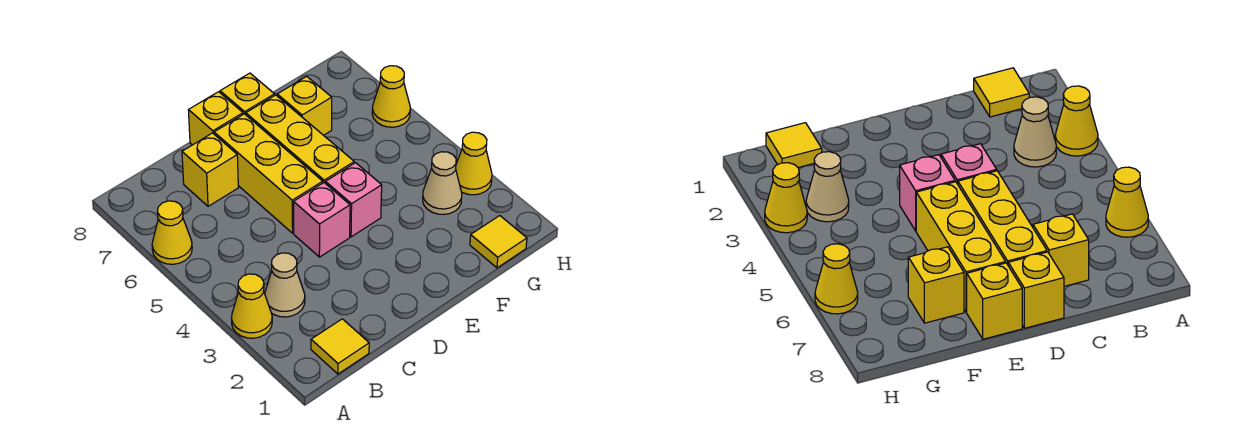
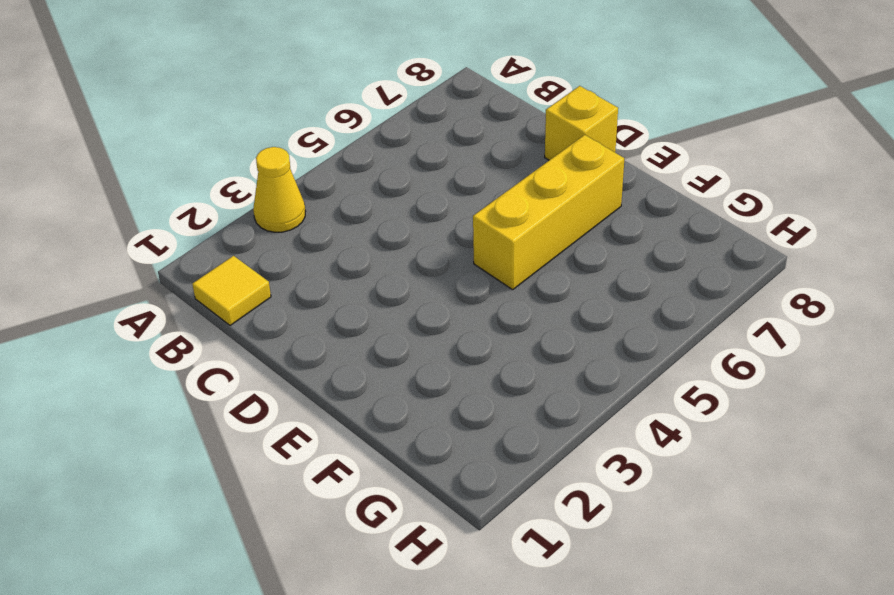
none -> yellow 1x1 cone [152,201,192,264]
none -> tan 1x1 cone [265,253,305,317]
none -> yellow 1x1 brick [182,133,238,206]

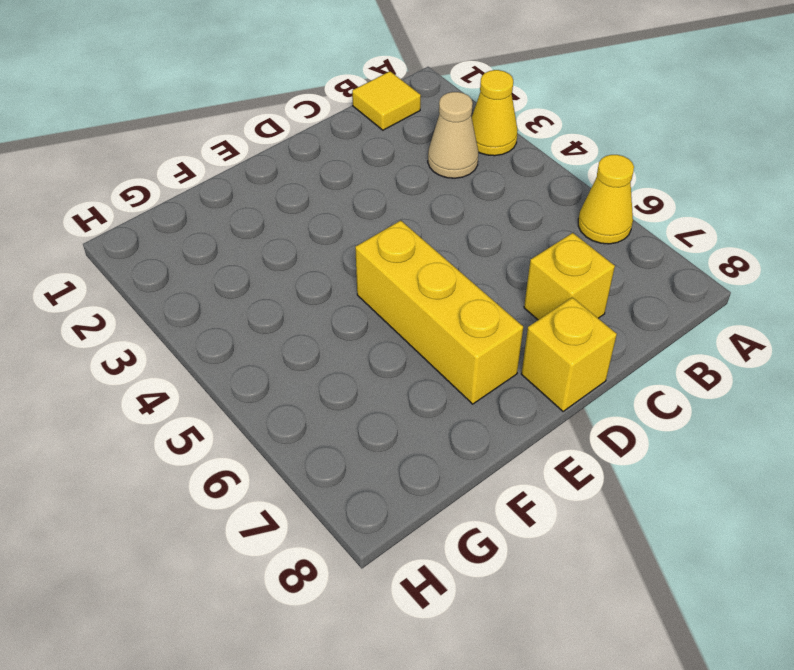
none -> pink 1x1 brick [294,183,350,257]
none -> yellow 1x3 brick [214,114,323,233]
none -> pink 1x1 brick [326,163,382,237]

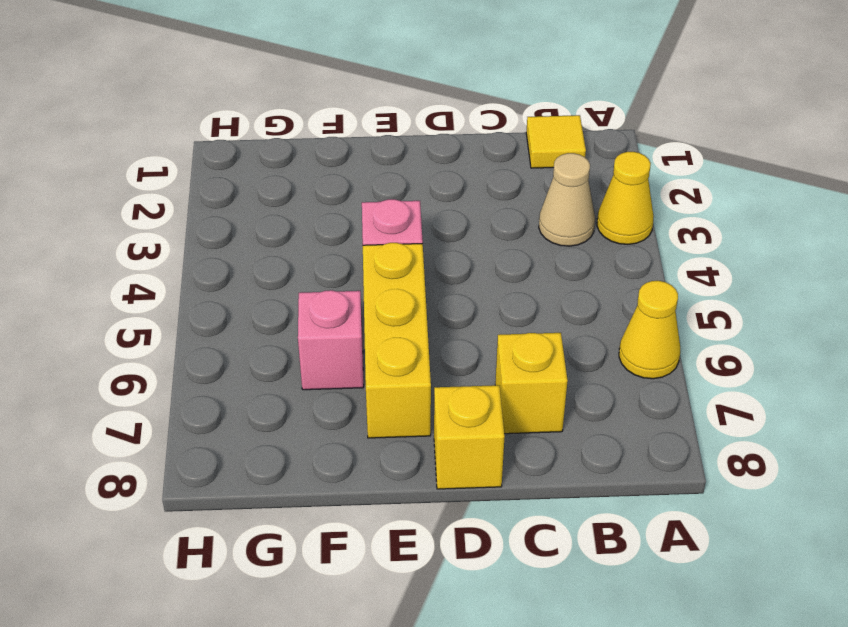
pink 1x1 brick [298,290,364,390] -> pink 1x1 brick moved to [294,183,350,257]
none -> yellow 1x3 brick [214,114,323,233]
none -> yellow 1x1 brick [220,73,275,115]
none -> yellow 1x1 brick [277,76,332,135]

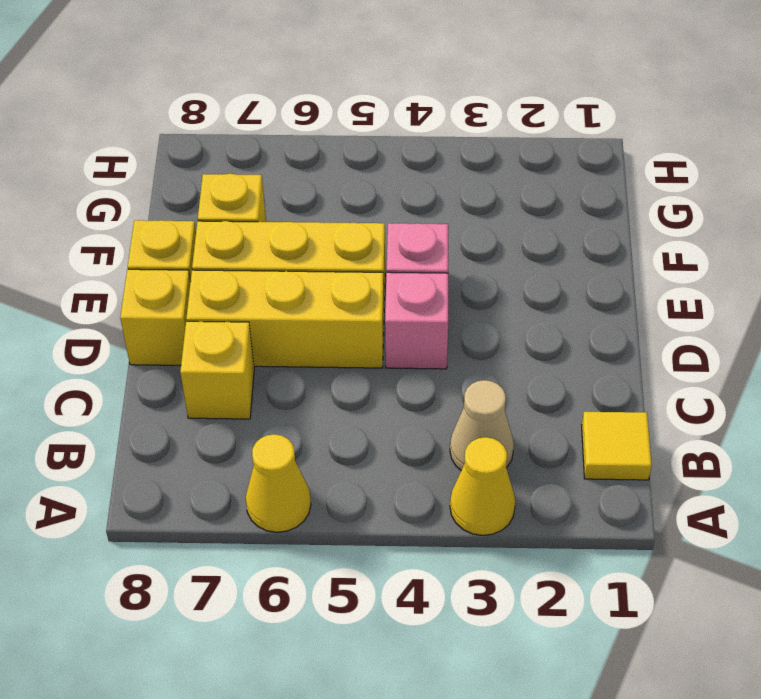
none -> yellow 1x1 tile [470,216,527,268]
none -> tan 1x1 cone [423,152,462,214]
none -> yellow 1x1 cone [456,132,492,195]

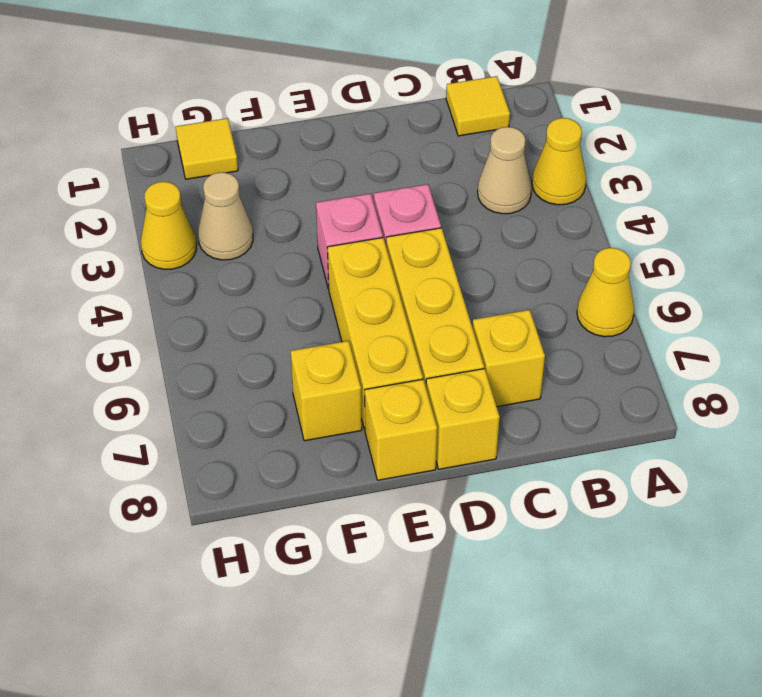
none -> yellow 1x1 cone [372,66,410,127]

